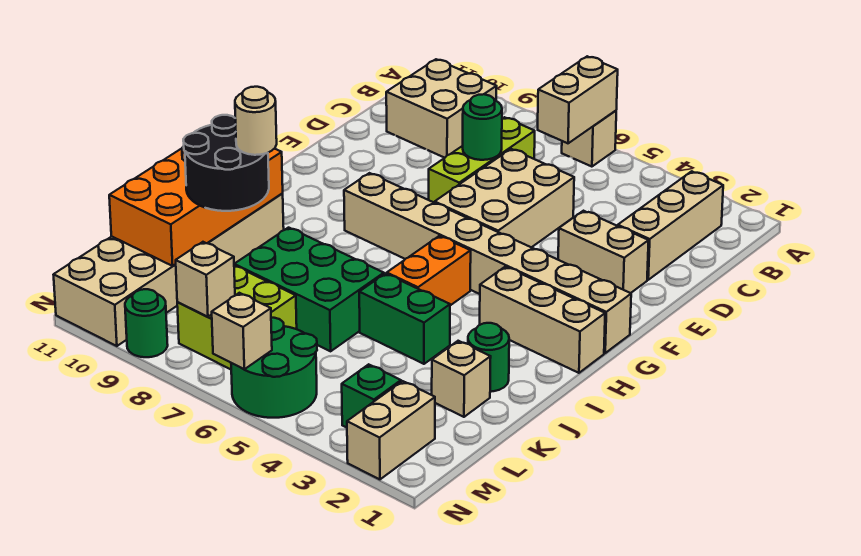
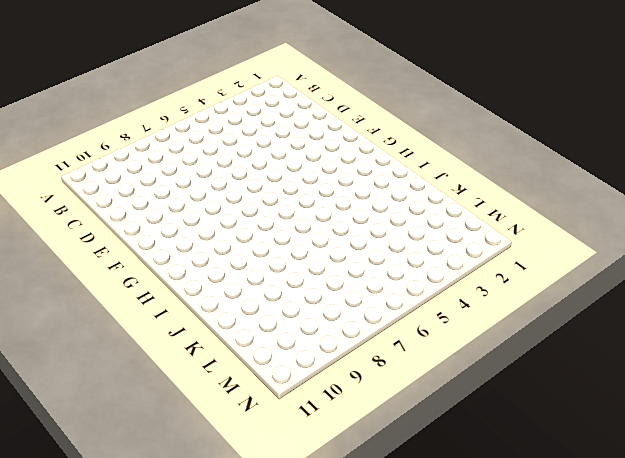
none -> tan 1x1 brick [562,111,616,167]
none -> tan 1x3 brick [618,171,723,280]
none -> tan 2x2 brick [386,59,497,158]

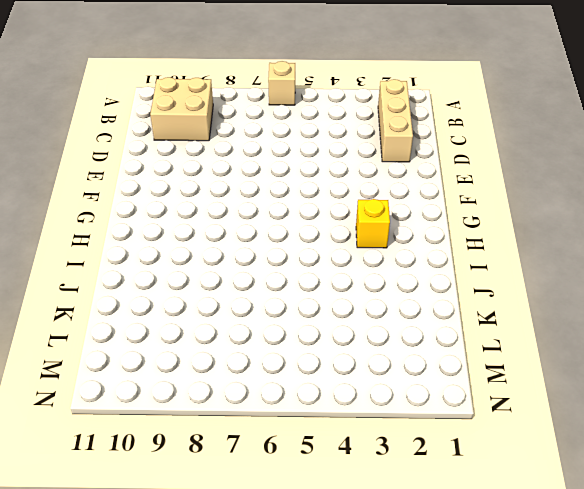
yellow 1x1 brick [356,199,390,248] -> tan 1x3 brick [480,267,605,373]
none -> lime 1x3 brick [429,117,535,203]
none -> tan 2x3 brick [435,149,574,247]
none -> tan 1x2 brick [558,211,649,293]

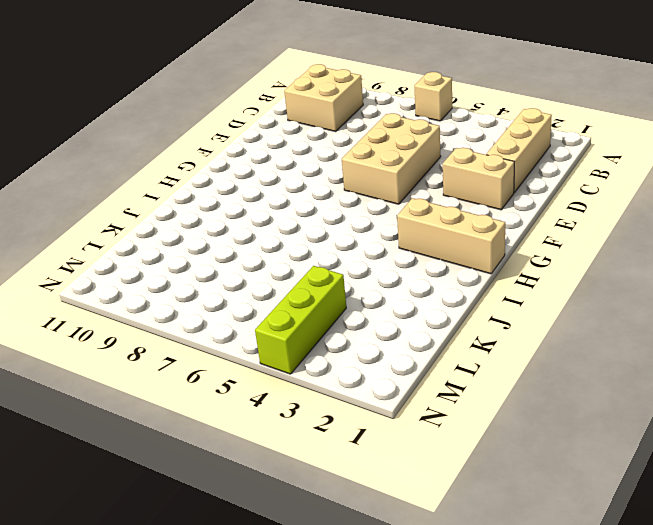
lime 1x3 brick [255,266,346,374] -> lime 1x3 brick moved to [429,117,535,203]
none -> tan 1x8 brick [344,173,631,353]
none -> orange 1x2 brick [387,236,471,305]
none -> tan 2x6 brick [53,194,284,346]

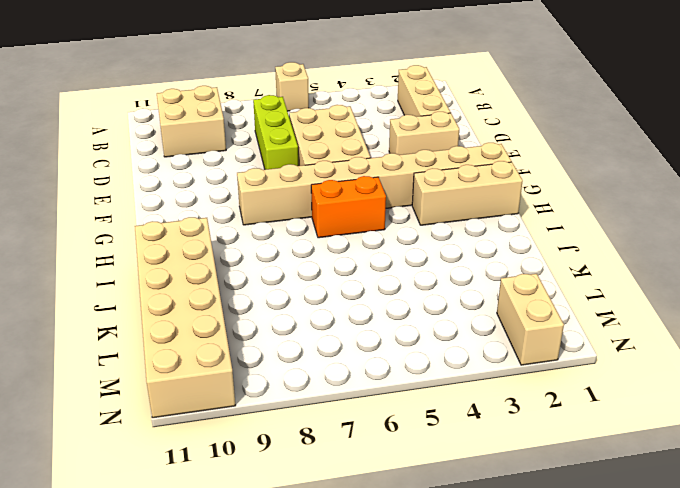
orange 1x2 brick [311,176,386,238] -> orange 1x2 brick turned to [387,236,471,305]
none -> green 1x1 round brick [468,323,509,392]
none -> green 1x2 brick [359,274,450,364]
none -> green 2x3 brick [234,228,384,351]

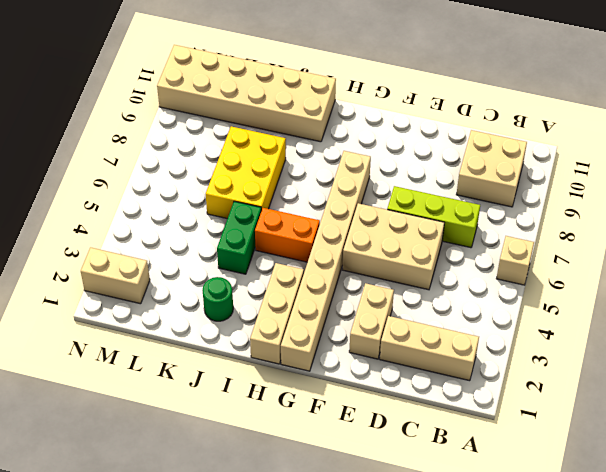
yellow 2x3 brick [206,126,286,219] -> green 2x3 brick [234,228,384,351]
none -> tan 1x1 brick [432,341,491,417]
none -> lime 2x2 brick [177,266,297,369]
none -> green 1x1 brick [342,364,401,428]

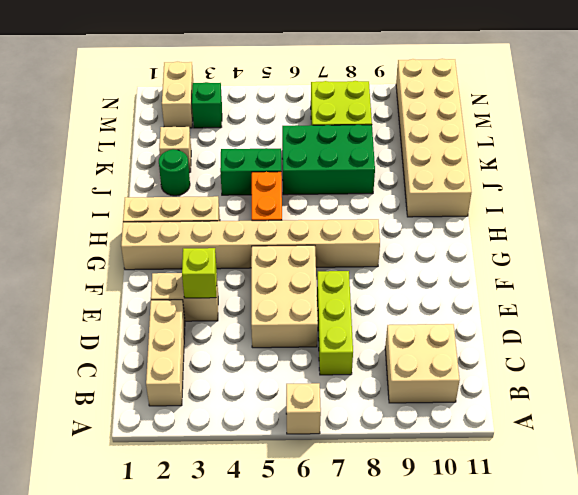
lime 1x1 brick [182,248,217,298] -> none
none -> green 2x2 round brick [231,318,317,418]
none -> green 1x1 round brick [125,289,168,357]
none -> tan 1x2 brick [538,56,618,143]

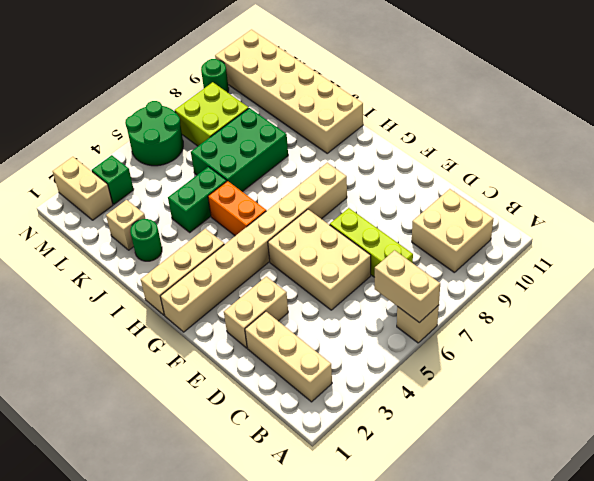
none -> green 1x1 round brick [463,94,502,160]
none -> orange 2x4 brick [109,146,283,266]
none -> tan 1x1 brick [176,242,235,317]

